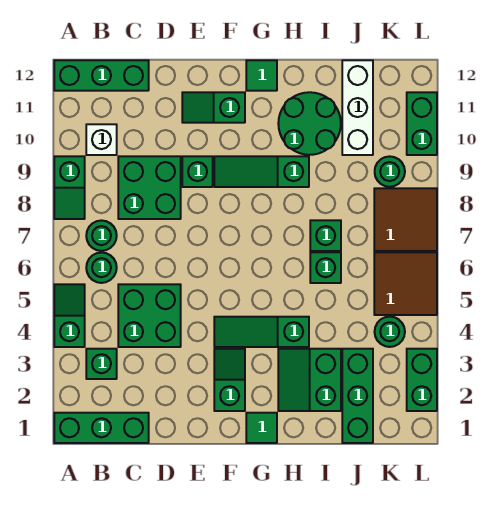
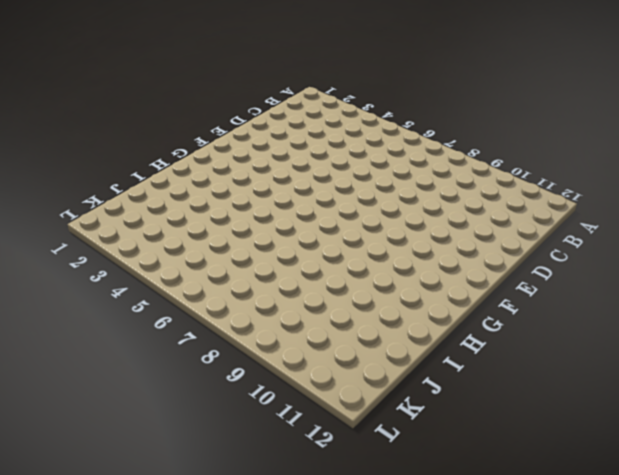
none -> green 1x3 brick [54,413,149,443]
none -> green 1x2 slope [54,284,85,347]
none -> green 1x2 slope [54,156,85,219]

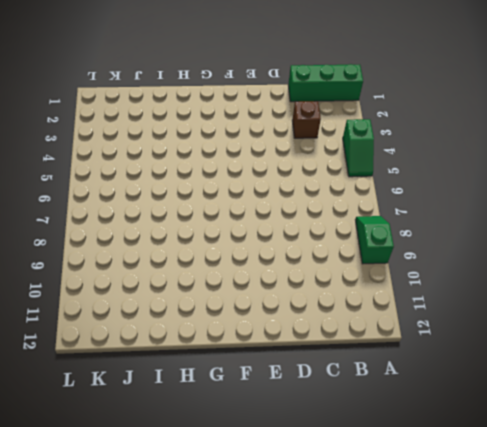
brown 1x1 brick [292,101,321,138] -> none
none -> green 1x3 brick [54,60,149,91]
none -> green 1x1 brick [86,349,117,379]
none -> green 1x1 round brick [86,253,117,283]

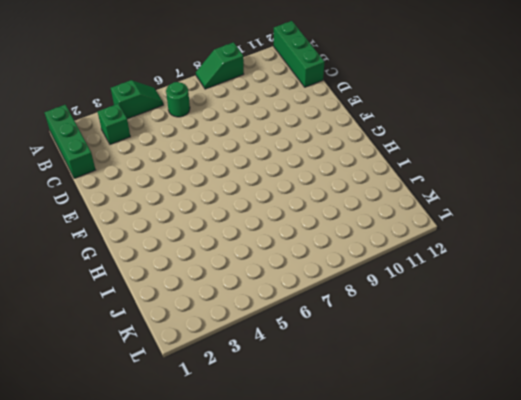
none -> green 1x1 round brick [86,220,117,251]
none -> white 1x1 brick [86,124,117,155]
none -> green 2x2 brick [118,284,181,347]

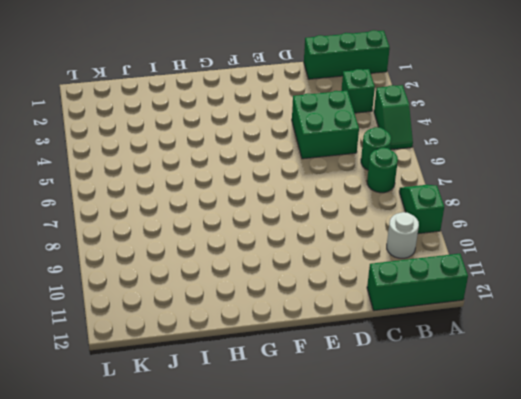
white 1x1 round brick [387,212,419,258] -> white 1x1 brick [86,124,117,155]
none -> green 2x2 brick [118,156,181,219]
none -> green 1x1 brick [182,156,213,187]
none -> green 1x2 slope [182,92,245,123]

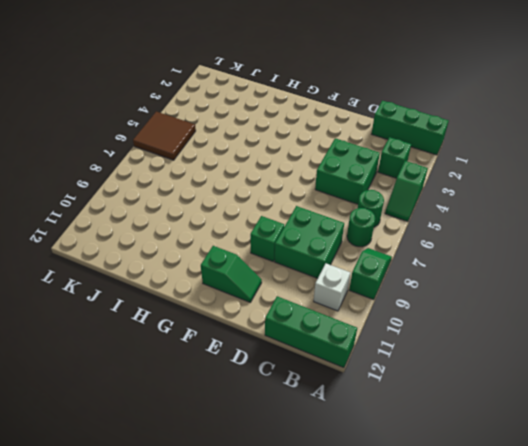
none -> green 1x2 slope [214,349,245,411]
none -> green 1x3 slope [214,317,309,347]
none -> green 1x3 slope [214,156,309,187]

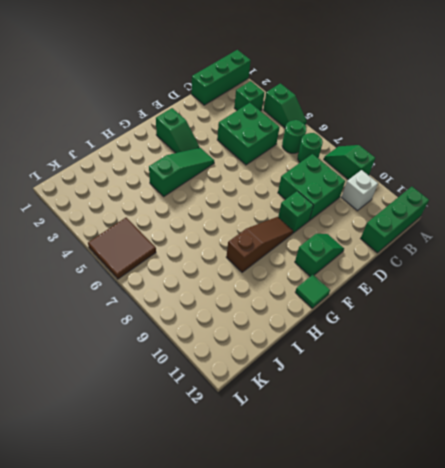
brown 1x3 slope [226,217,293,272] -> green 1x3 slope [214,156,309,187]
none -> green 1x1 tile [246,413,277,443]
none -> green 2x2 slope [278,349,341,411]
none -> green 2x2 round brick [278,92,341,155]

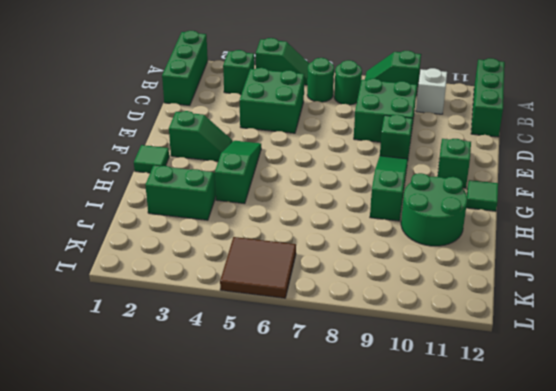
none -> green 1x1 brick [310,252,341,283]
none -> green 1x1 brick [310,220,341,251]
none -> green 1x3 brick [342,349,373,443]

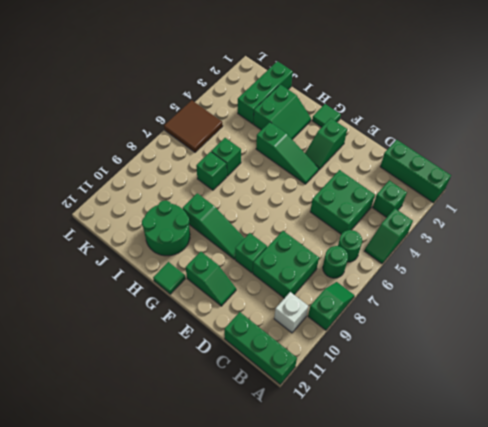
none -> white 1x3 brick [342,60,373,155]
none -> green 1x1 round brick [375,317,405,347]
none -> brown 2x2 tile [374,188,437,251]

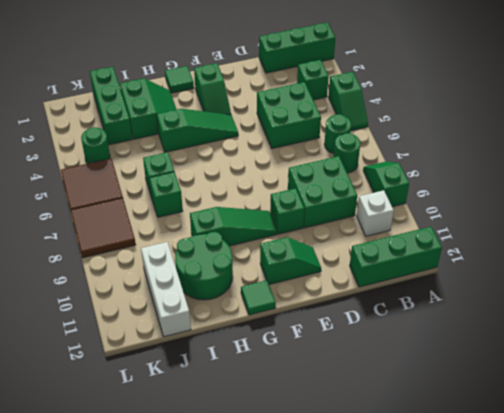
none -> green 1x1 round brick [375,156,405,187]
none -> green 1x2 brick [407,349,437,411]
none -> green 1x2 brick [407,92,437,155]

